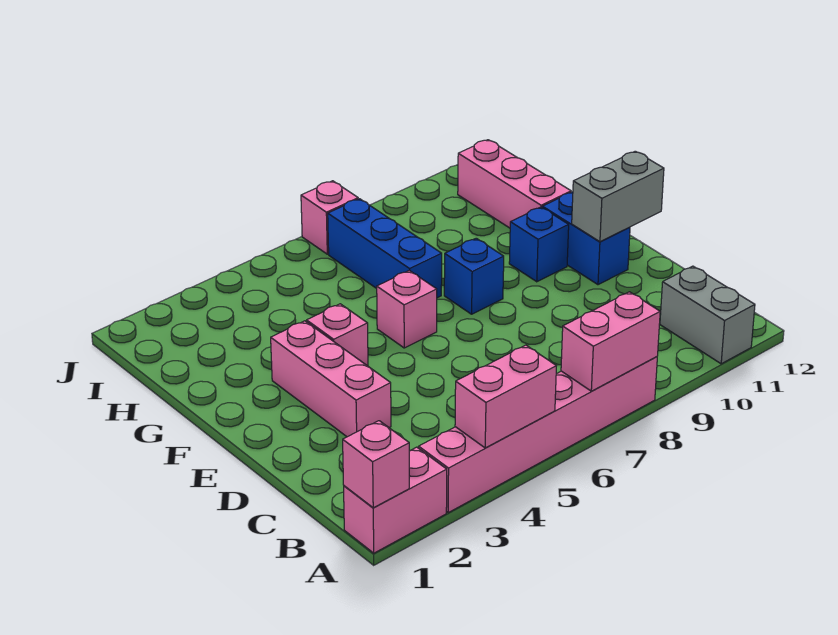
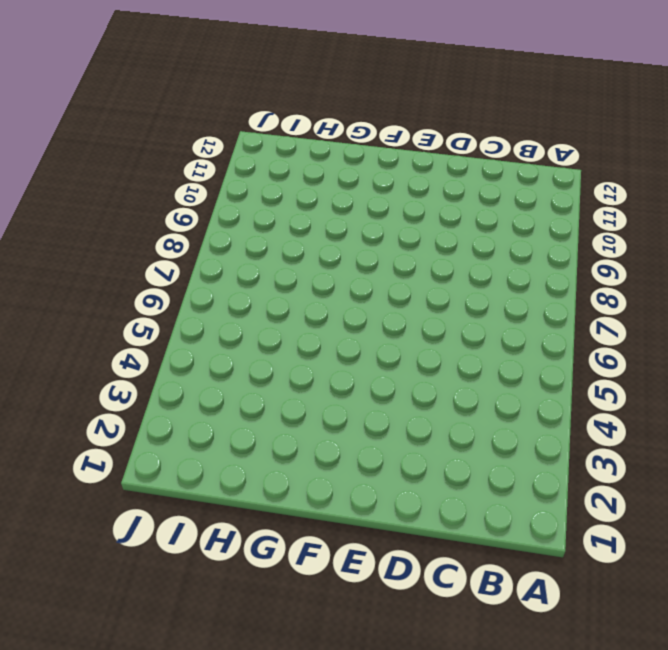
none -> pink 1x2 brick [344,447,447,553]
none -> pink 1x6 brick [419,357,657,513]
none -> grey 1x2 brick [660,266,755,364]

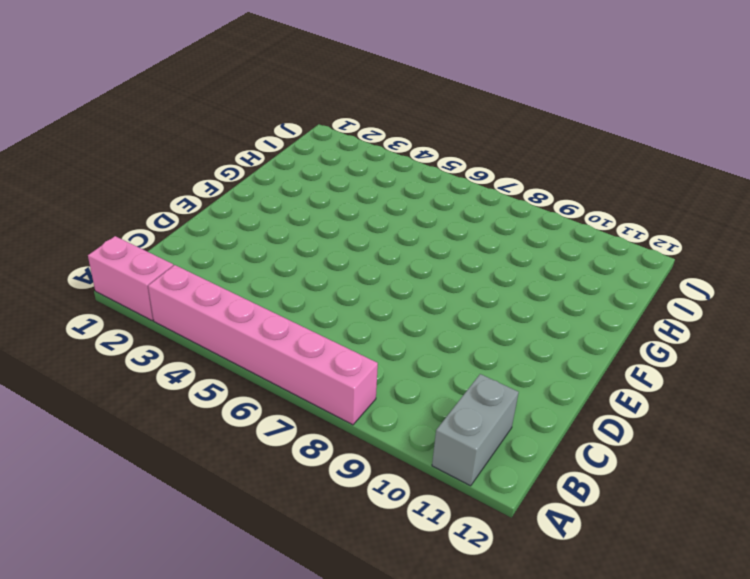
none -> pink 1x3 brick [271,321,391,437]
none -> blue 1x2 brick [542,192,630,285]
none -> pink 1x1 brick [307,304,368,366]

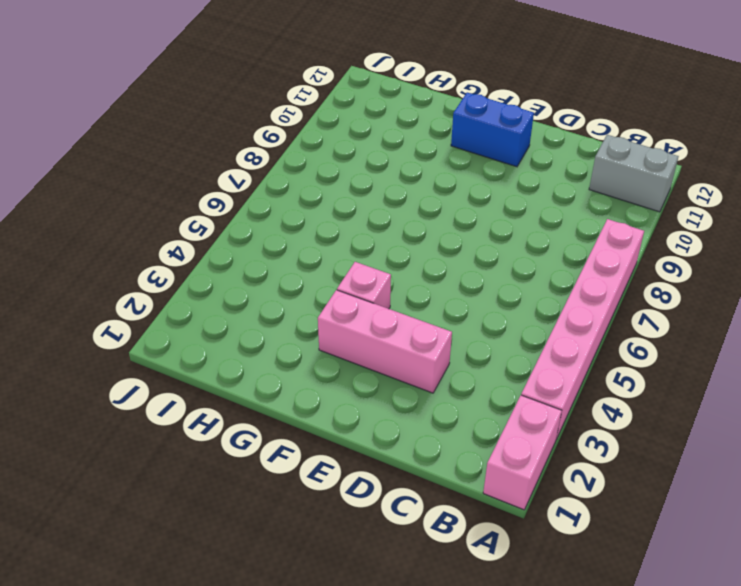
none -> pink 1x1 brick [377,270,437,348]
none -> blue 1x1 brick [444,238,504,314]
none -> blue 1x1 brick [509,207,569,282]

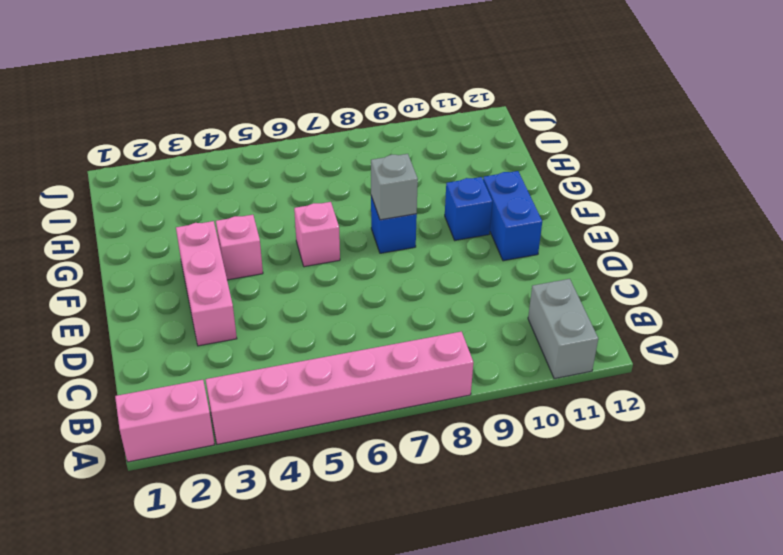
grey 1x1 brick [371,154,418,220] -> none
none -> blue 1x3 brick [328,199,442,298]
none -> pink 1x3 brick [458,140,571,228]
none -> pink 1x1 brick [301,181,358,254]

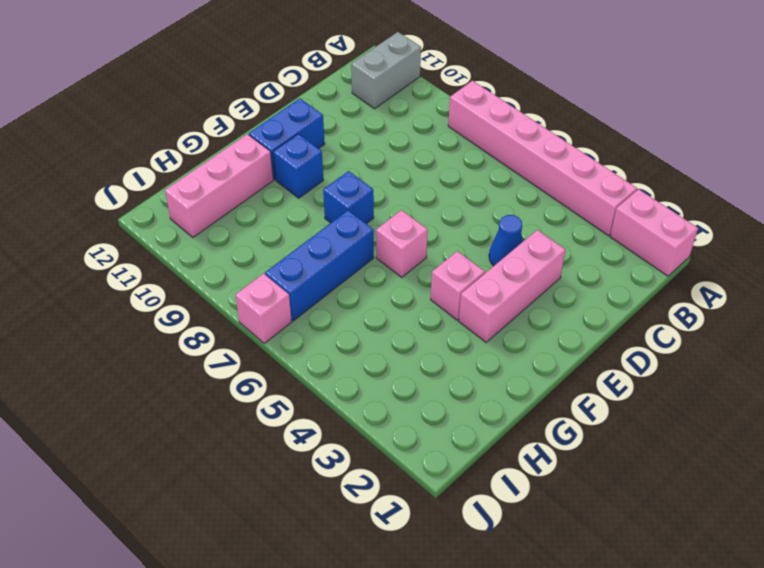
blue 1x1 cone [489,215,523,266] -> none
none -> pink 1x1 brick [343,421,409,508]
none -> pink 1x2 brick [455,345,556,448]
none -> pink 1x2 brick [561,292,660,391]

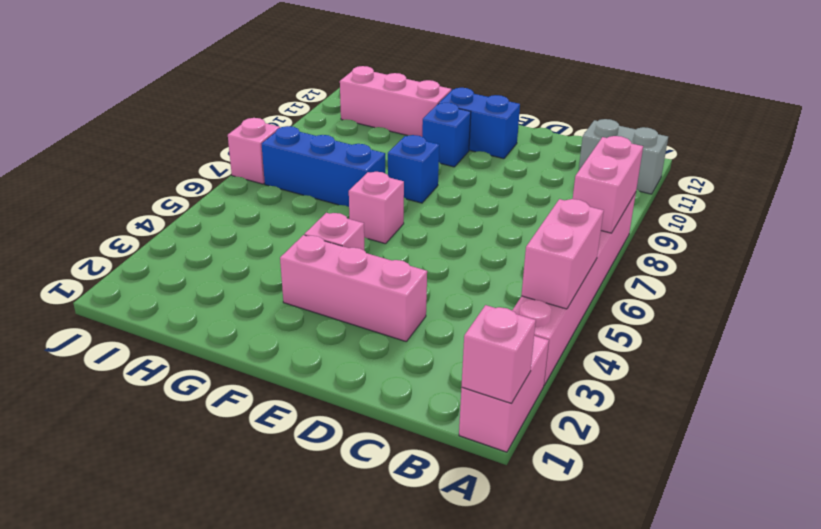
none -> grey 1x2 brick [572,151,664,242]

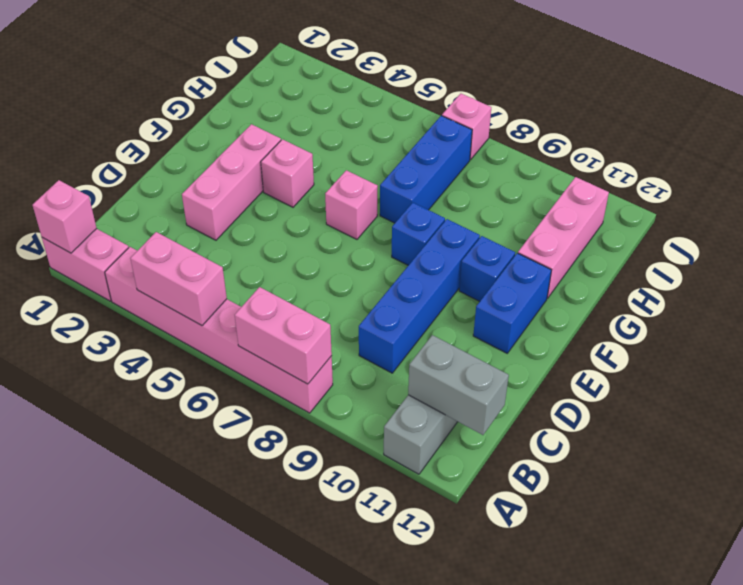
grey 1x2 brick [408,335,509,435] -> grey 1x2 brick moved to [572,151,664,242]
blue 1x4 brick [359,219,480,373] -> none

